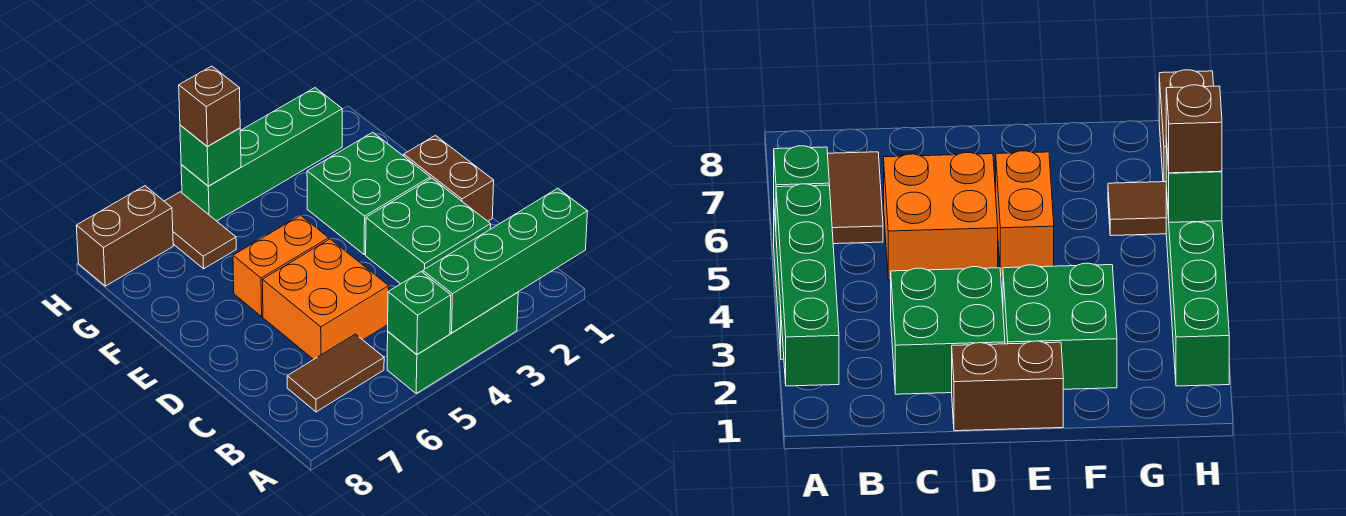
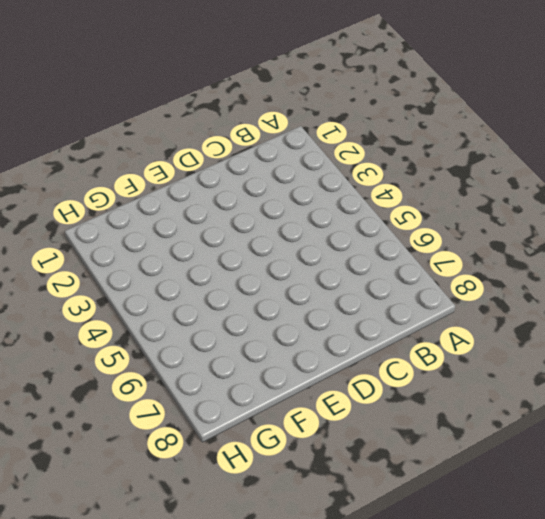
none -> green 1x3 brick [387,292,518,393]
none -> brown 1x2 tile [287,334,384,412]
none -> green 2x2 brick [366,178,491,284]

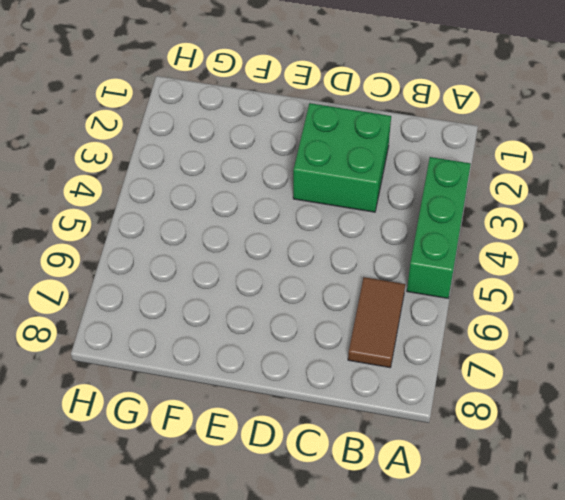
none -> orange 2x2 brick [262,239,389,360]
none -> brown 1x2 brick [404,135,494,221]
none -> green 2x2 brick [307,132,430,255]

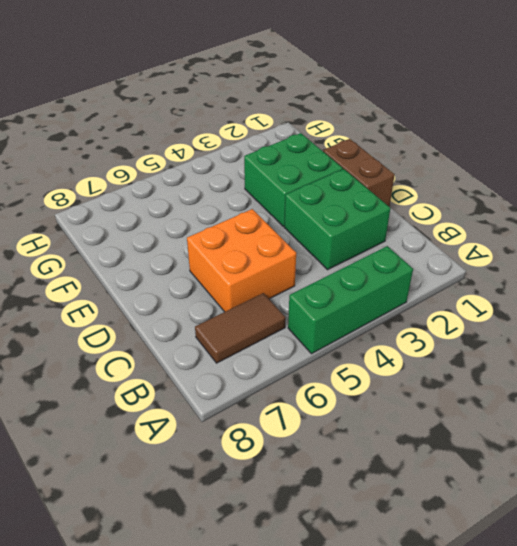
none -> orange 1x2 brick [233,215,329,316]
none -> brown 1x2 tile [164,192,236,269]
none -> green 1x4 brick [181,88,342,221]

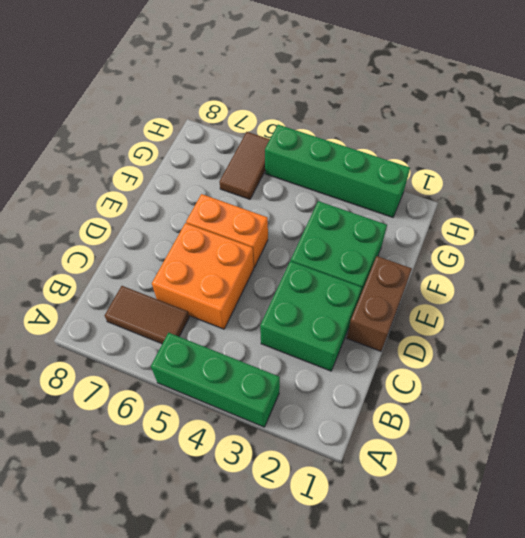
none -> brown 1x2 brick [76,186,173,286]
none -> green 1x4 brick [423,188,587,333]
none -> green 1x1 brick [388,272,451,354]

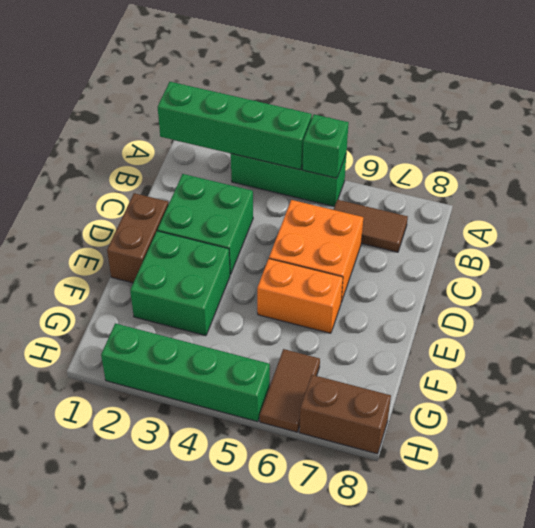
none -> green 1x1 brick [180,125,241,186]
none -> brown 1x1 brick [179,66,240,146]

